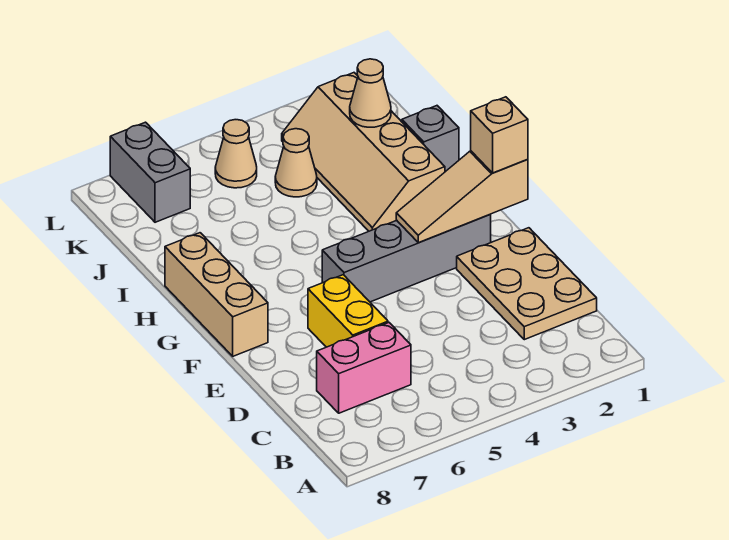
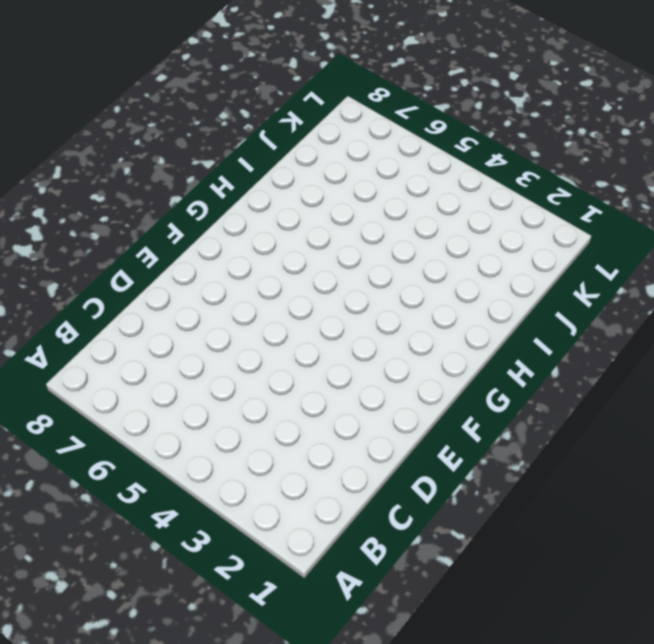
none -> tan 2x3 plate [457,228,597,340]
none -> pink 1x2 brick [317,323,411,413]
none -> yellow 1x2 brick [308,275,388,347]

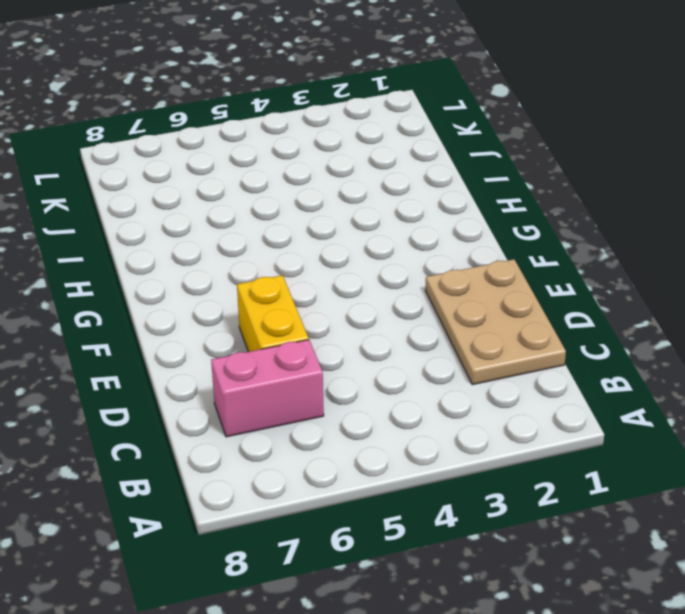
none -> grey 1x4 brick [322,214,491,302]
none -> tan 1x3 brick [165,233,268,356]
none -> tan 2x4 slope [282,73,445,231]

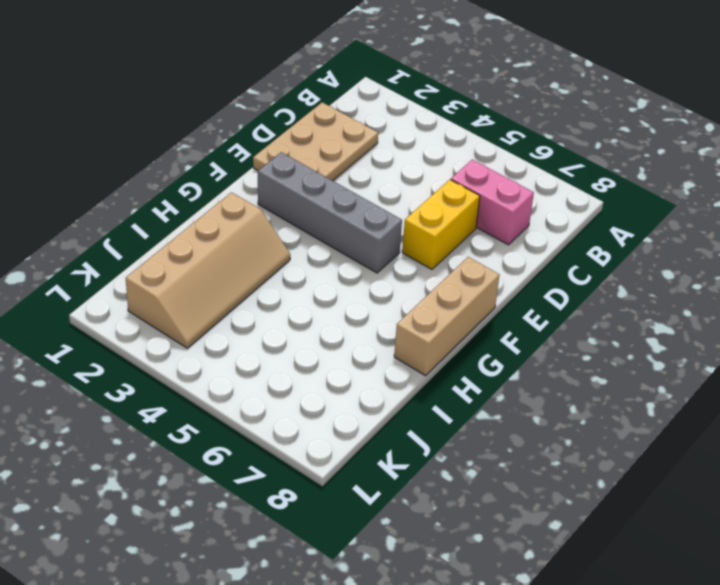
none -> grey 1x1 brick [402,106,459,172]
none -> tan 1x1 cone [275,129,317,197]
none -> tan 1x1 cone [215,120,257,188]

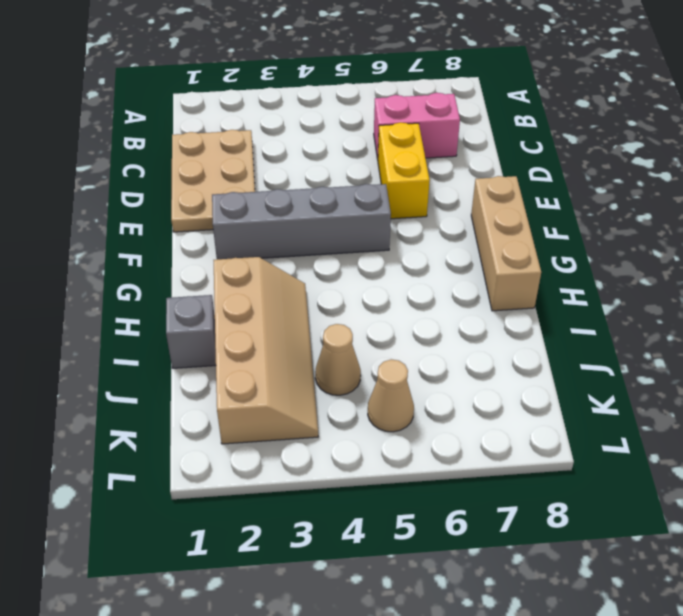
none -> grey 1x2 brick [110,122,190,222]
none -> tan 1x3 slope [396,151,528,243]
none -> tan 1x1 cone [350,59,391,127]

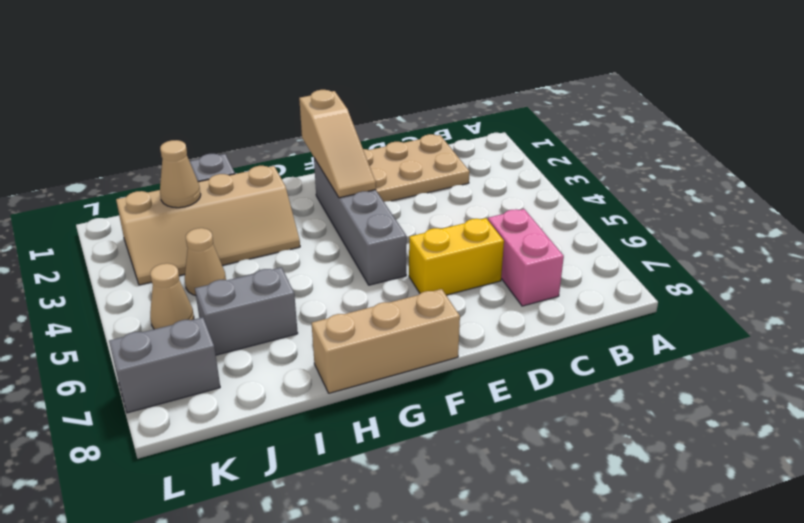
grey 1x2 brick [195,267,298,355] -> none
none -> tan 1x1 brick [471,97,528,173]

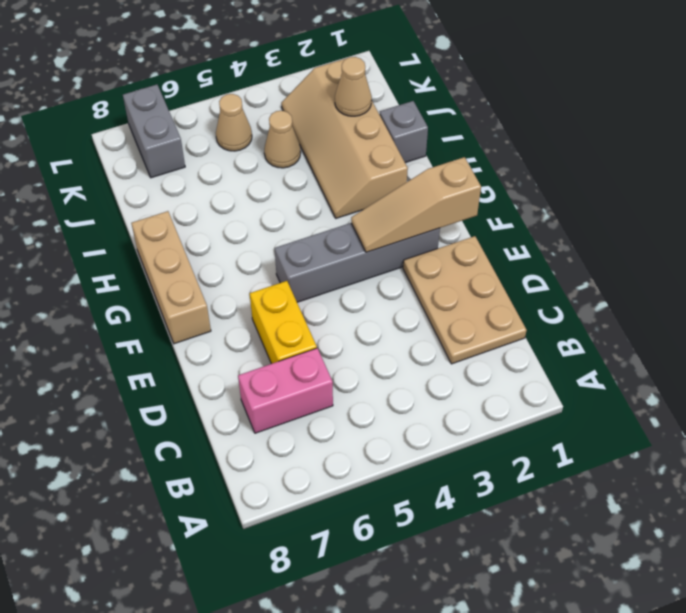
none -> tan 1x1 brick [471,97,528,173]

